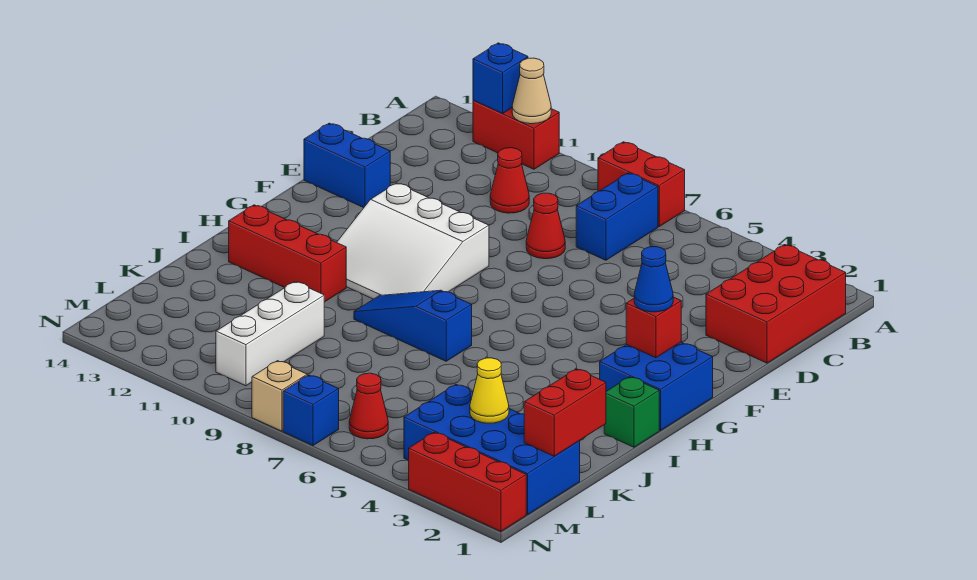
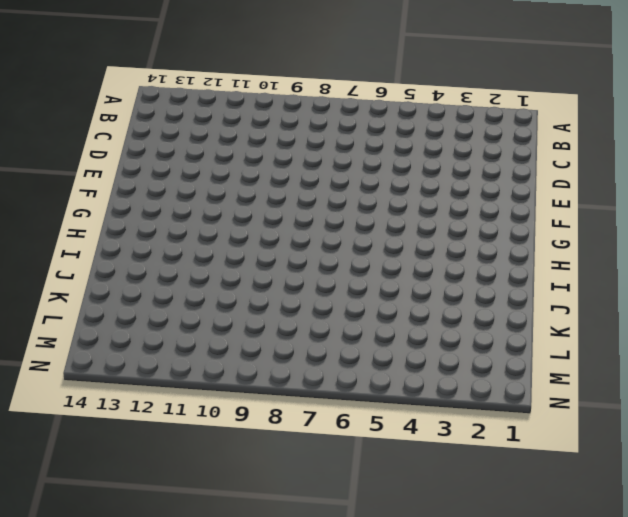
none -> red 1x2 brick [598,142,685,227]
none -> red 1x2 brick [473,100,559,169]
none -> red 2x3 brick [706,245,846,363]

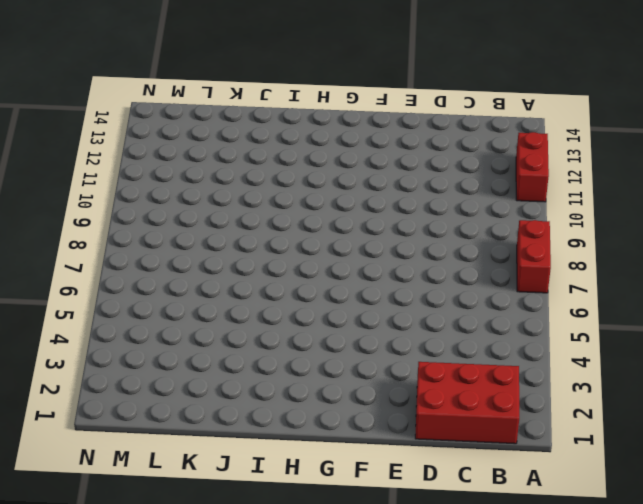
none -> blue 1x2 brick [576,173,658,260]
none -> red 1x1 cone [490,148,529,213]
none -> red 1x1 cone [526,193,565,259]

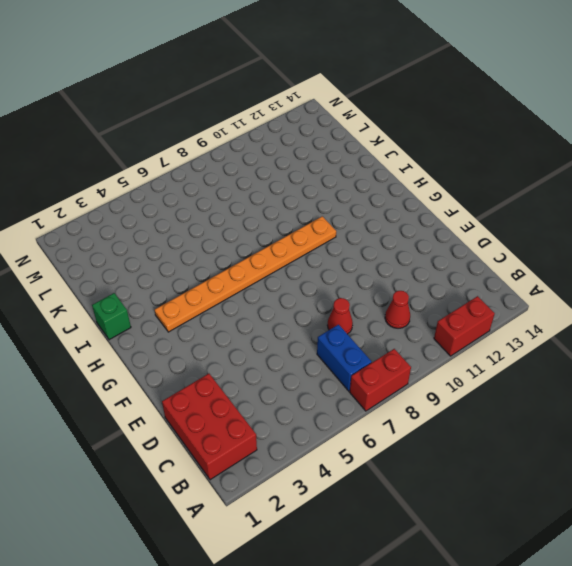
orange 1x8 plate [155,216,336,332] -> white 3x3 slope [337,183,489,299]
none -> blue 1x2 brick [304,123,390,208]
none -> blue 2x2 brick [600,342,713,430]
none -> blue 1x3 slope [354,290,472,361]

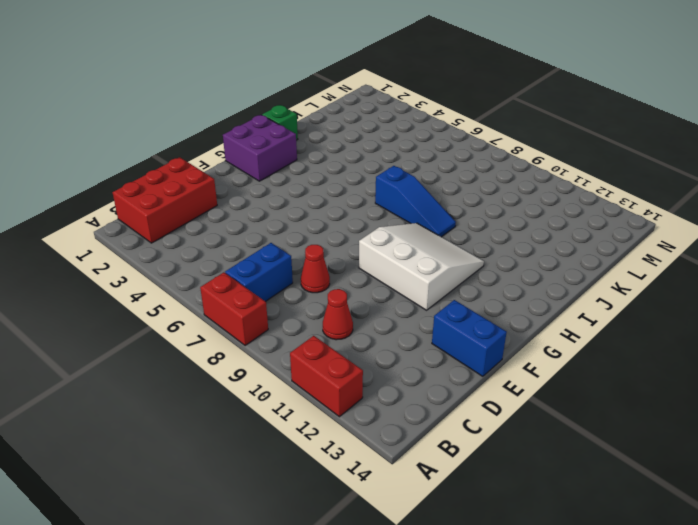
purple 2x2 brick [223,115,297,181] -> blue 2x2 brick [600,342,713,430]
none -> red 1x3 brick [229,205,346,302]
none -> white 1x3 brick [216,282,324,386]
none -> blue 2x4 brick [404,384,580,515]

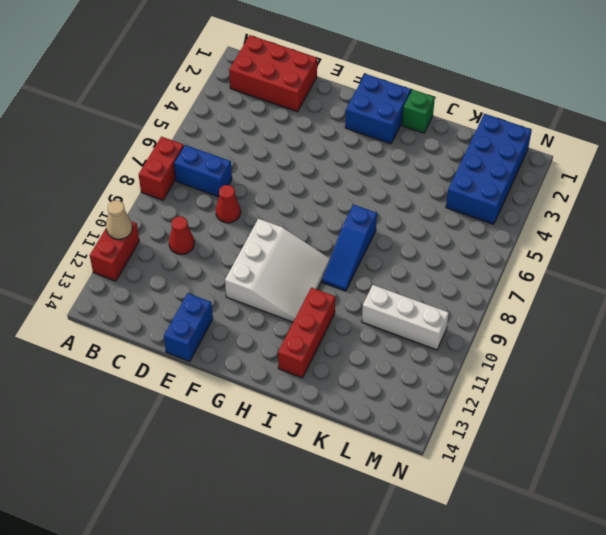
none -> red 1x1 cone [349,373,388,439]
none -> red 1x3 brick [408,432,526,531]
none -> blue 1x1 brick [283,375,339,446]

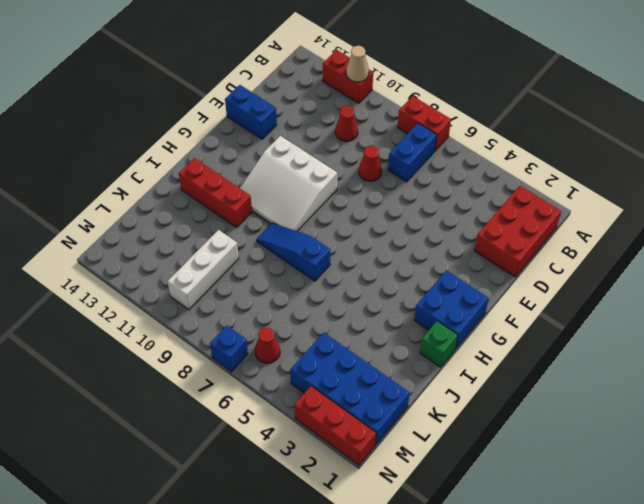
none -> tan 1x1 brick [252,361,307,431]
none -> blue 1x1 brick [473,43,528,114]
none -> red 1x1 brick [626,297,681,358]

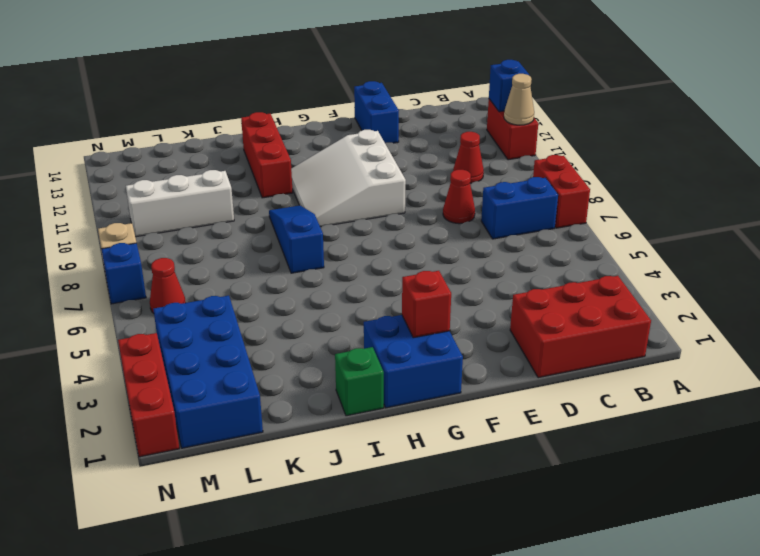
none -> red 1x2 brick [524,369,606,456]
none -> yellow 1x1 cone [470,358,509,423]
none -> blue 1x1 cone [634,247,673,312]

